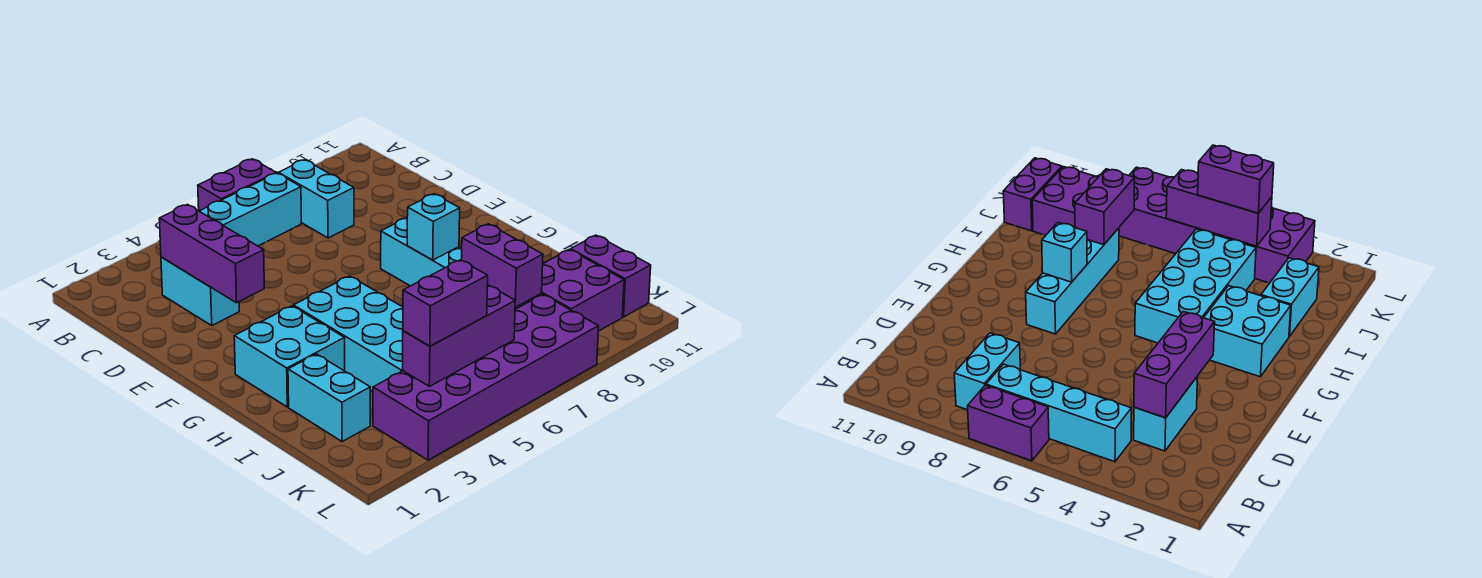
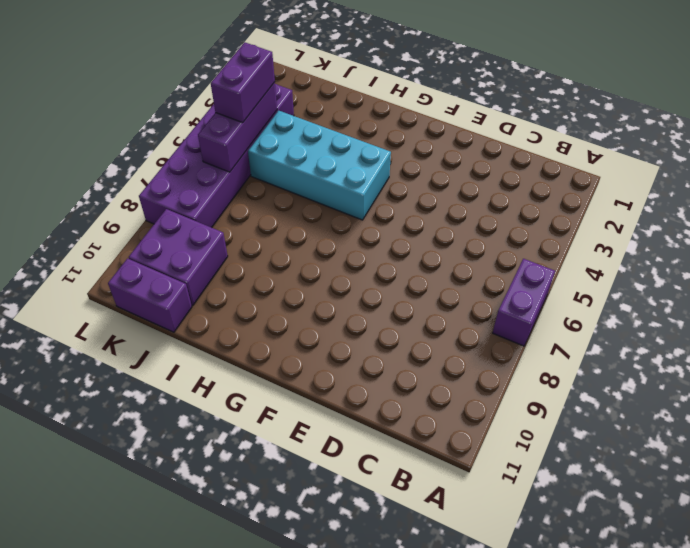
none -> cyan 1x4 brick [199,173,301,246]
none -> cyan 1x2 brick [278,160,354,238]
none -> cyan 1x2 brick [161,257,239,325]

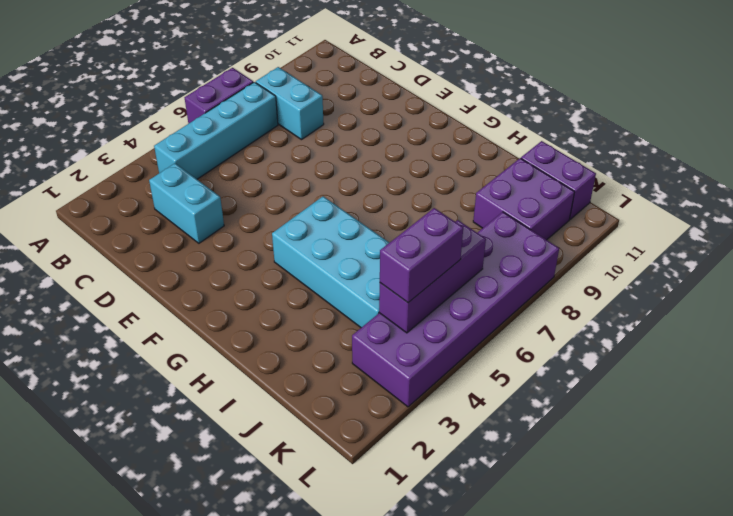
none -> cyan 1x4 brick [381,218,462,286]
none -> cyan 2x2 brick [234,306,345,407]
none -> cyan 1x2 brick [288,354,370,442]

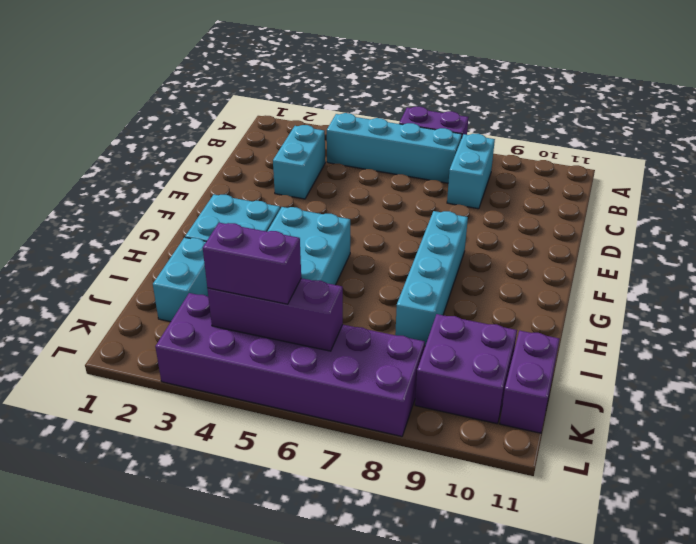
none -> purple 1x3 brick [159,204,264,303]
none -> cyan 1x1 brick [407,194,460,260]
none -> purple 1x2 brick [462,224,543,307]

